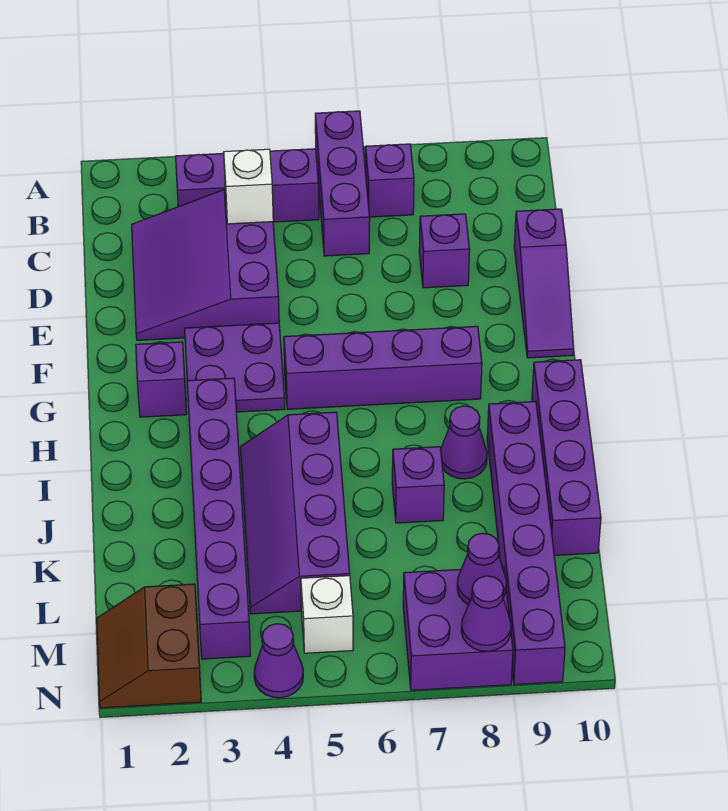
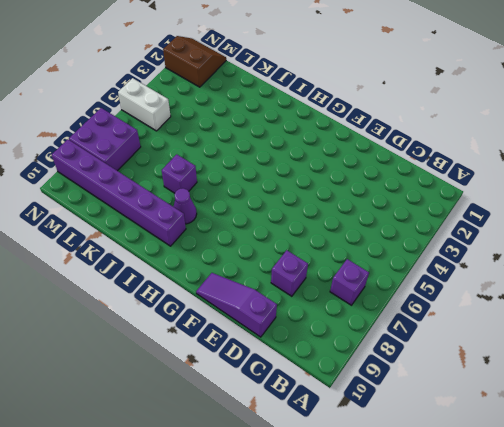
white 1x2 brick [118,78,171,131] -> white 1x1 brick [301,576,353,653]
none -> purple 1x3 brick [315,111,370,256]
none -> purple 1x3 brick [176,149,319,222]
none -> purple 3x3 slope [132,190,279,340]

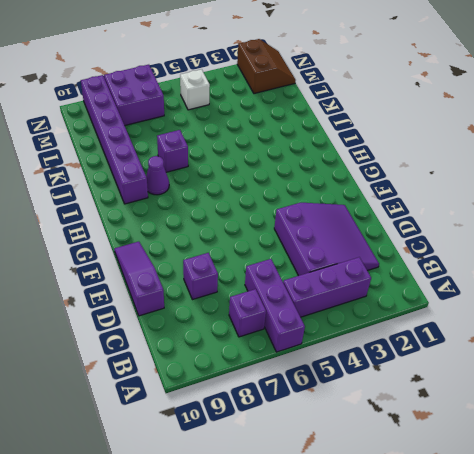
none -> purple 2x2 plate [185,323,285,412]
none -> purple 1x1 brick [136,342,187,417]
none -> purple 1x4 brick [284,326,482,409]

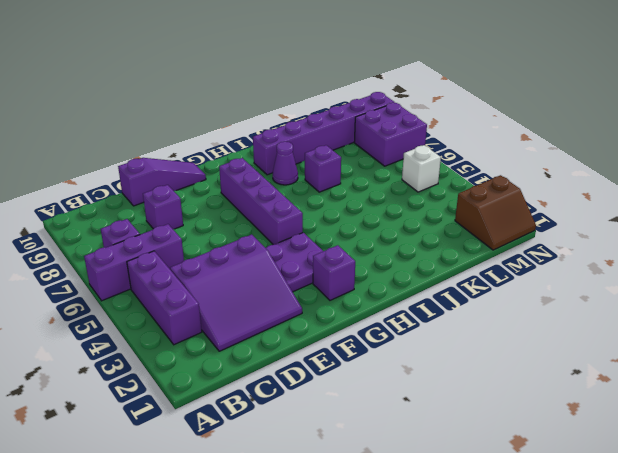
none -> purple 1x6 brick [187,378,251,659]
none -> purple 1x4 brick [532,360,601,555]
none -> purple 2x4 slope [240,412,350,614]

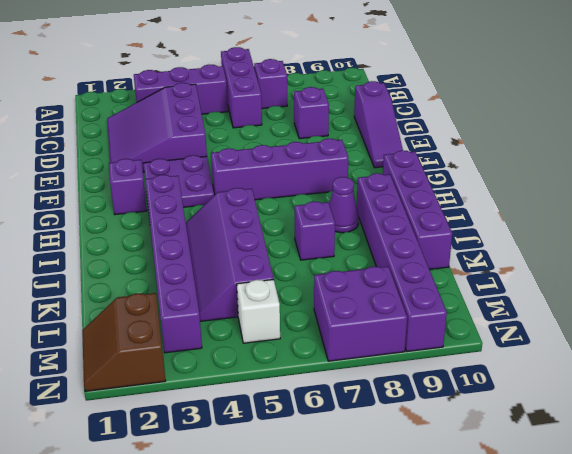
none -> purple 1x1 cone [254,624,303,698]
none -> white 1x1 brick [224,149,273,224]
none -> purple 1x1 cone [457,533,506,605]

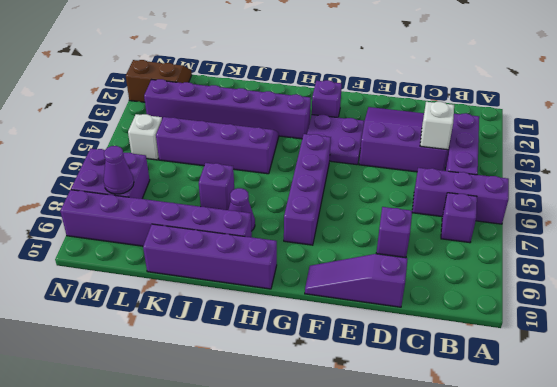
none -> purple 1x1 cone [254,624,303,698]
none -> purple 1x1 cone [461,576,511,651]

